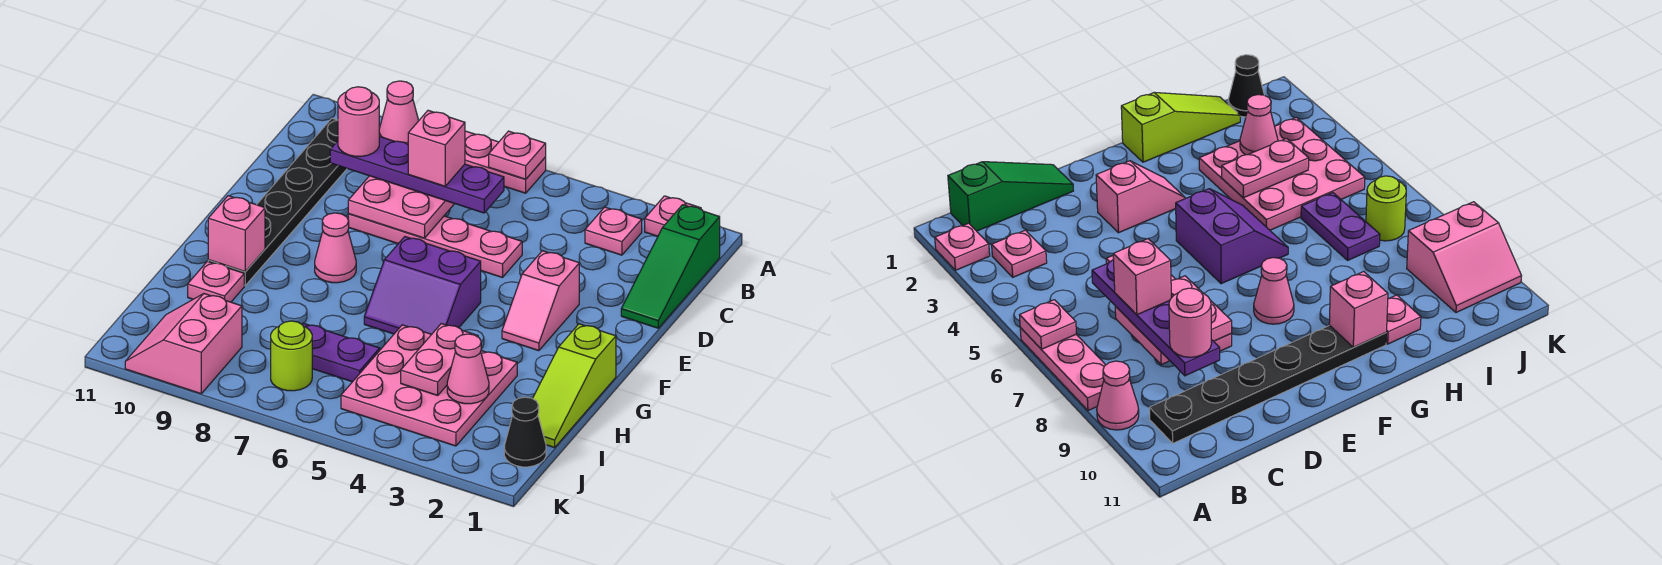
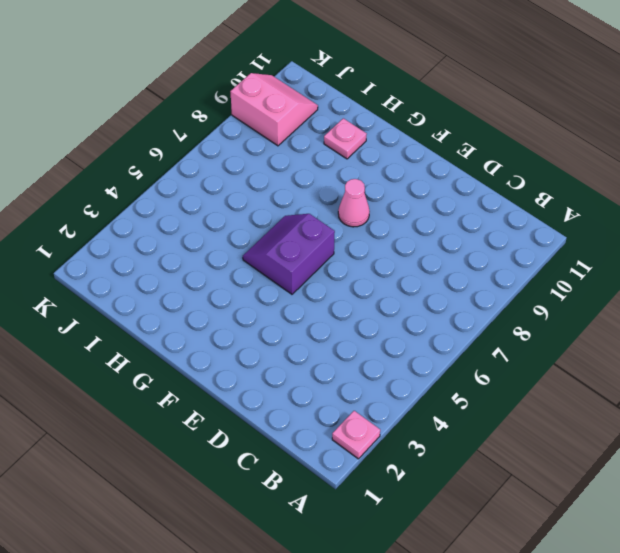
none -> pink 1x3 plate [465,131,546,193]
none -> pink 1x1 cone [379,81,419,144]
none -> green 1x3 slope [621,205,720,328]

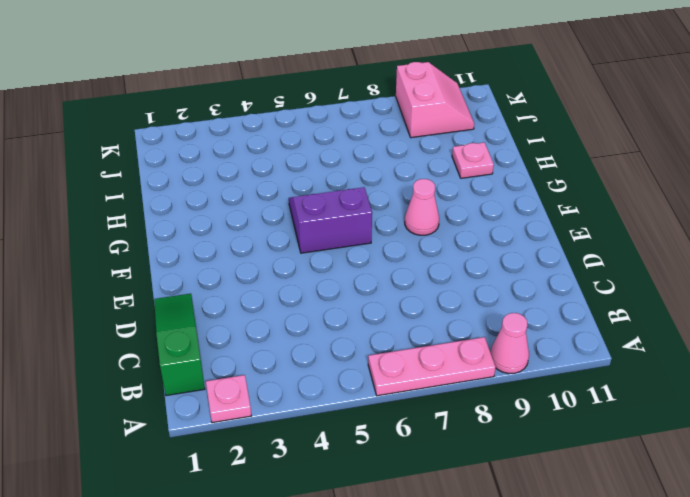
none -> pink 1x1 plate [585,207,642,255]
none -> black 1x6 plate [208,118,347,285]
none -> pink 1x4 plate [348,214,522,278]

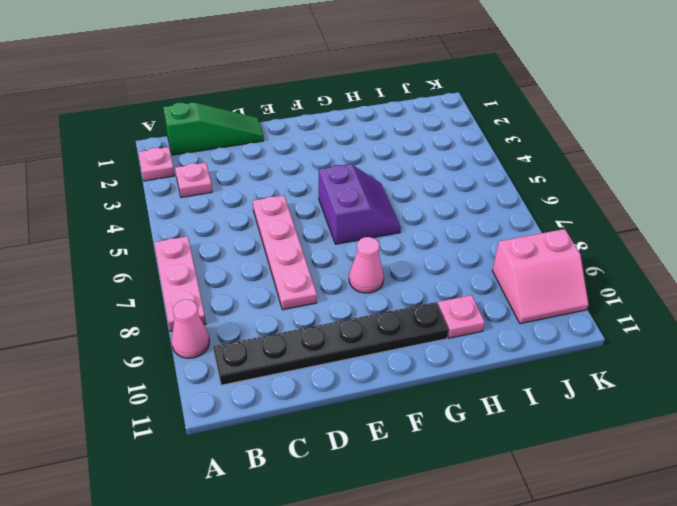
none -> pink 1x2 slope [502,251,579,351]
none -> lime 1x3 slope [533,324,616,448]
none -> pink 3x3 plate [341,325,517,446]

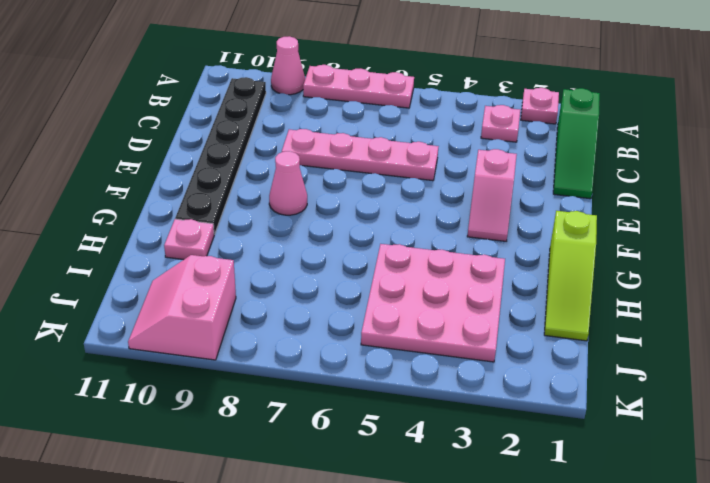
none -> purple 2x2 slope [364,237,481,334]
none -> purple 1x2 plate [302,323,380,382]
none -> black 1x1 cone [504,397,546,467]

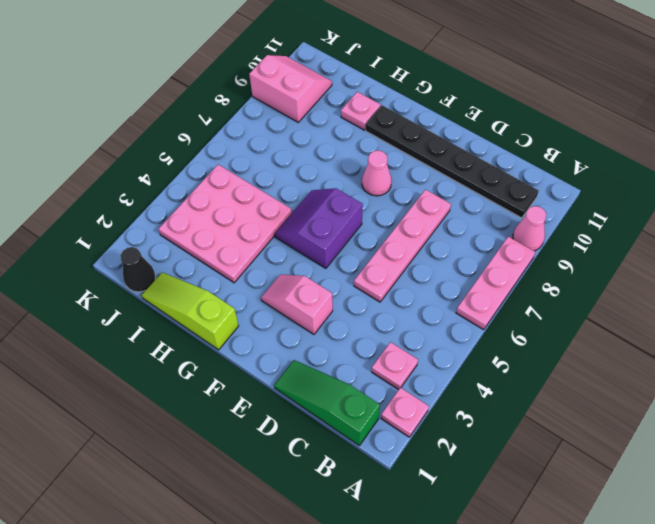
none -> purple 1x2 plate [302,323,380,382]
none -> lime 1x1 round brick [271,321,312,391]
none -> pink 1x1 plate [489,131,546,179]

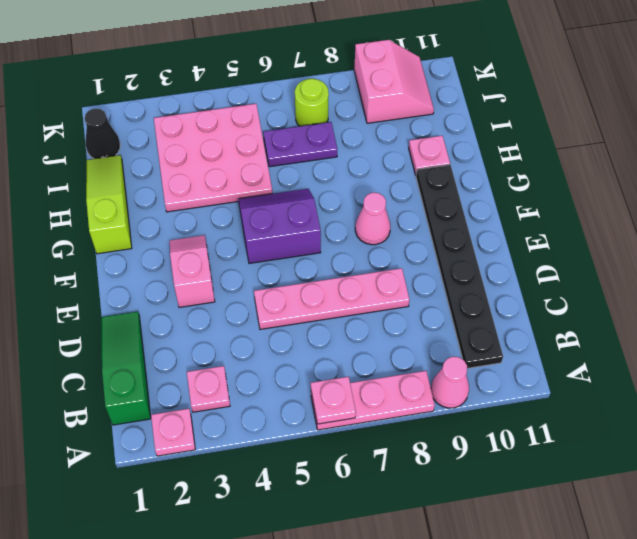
none -> pink 2x2 plate [348,176,455,238]
none -> pink 1x1 brick [208,196,265,272]
none -> pink 1x2 plate [401,324,478,395]

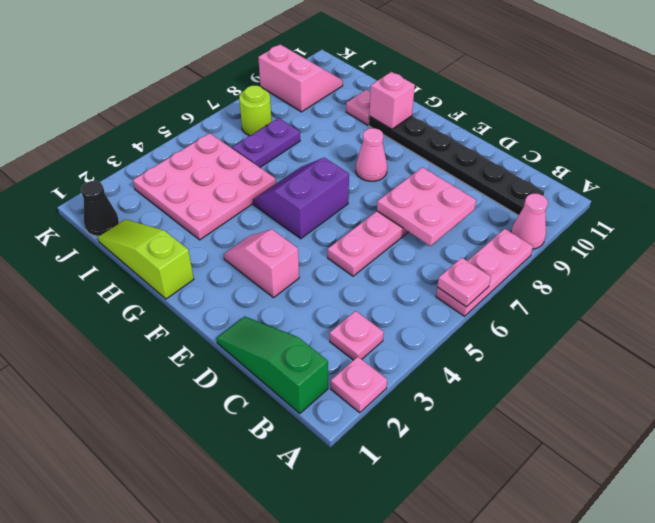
none -> pink 1x2 plate [401,324,478,395]
none -> pink 1x1 cone [447,334,489,404]
none -> purple 1x4 plate [330,136,504,213]

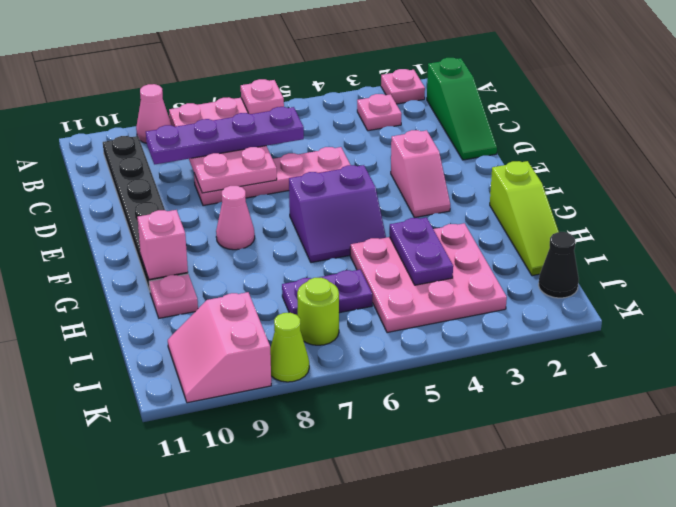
purple 1x2 plate [389,218,453,285] -> pink 1x2 plate [401,324,478,395]
lime 1x1 cone [270,313,309,382] -> none
none -> pink 1x1 cone [447,334,489,404]
none -> pink 1x1 brick [408,110,465,186]
none -> pink 1x1 round brick [338,87,379,156]

